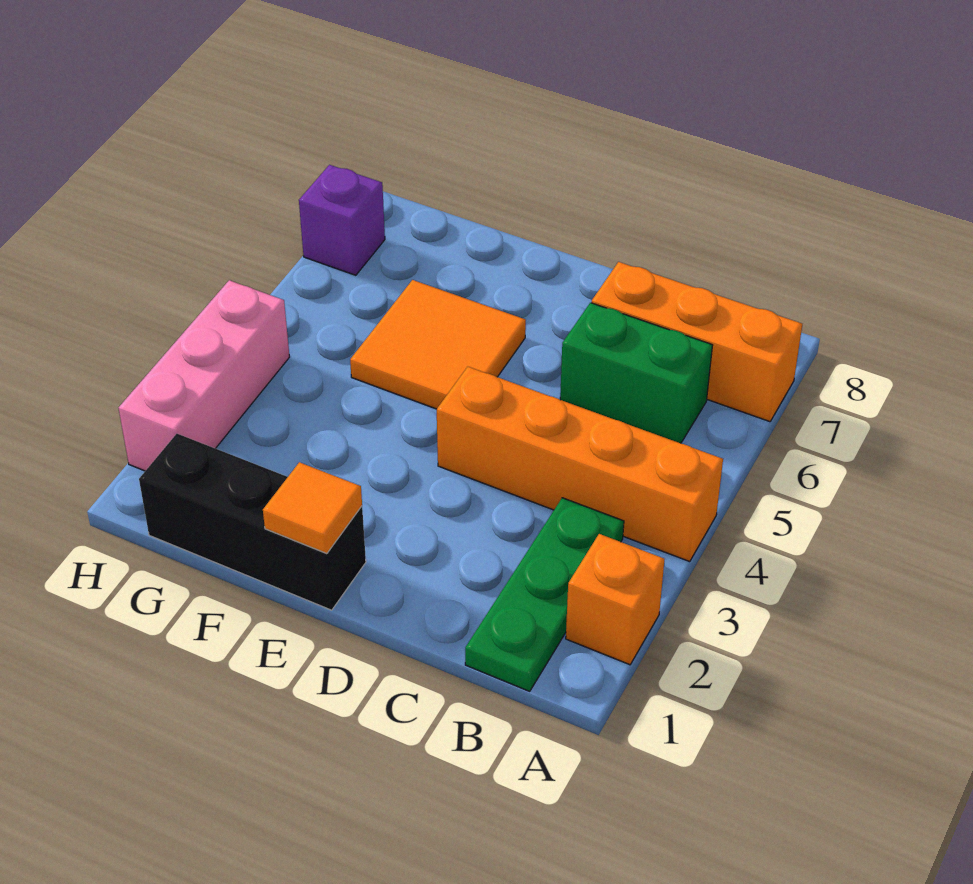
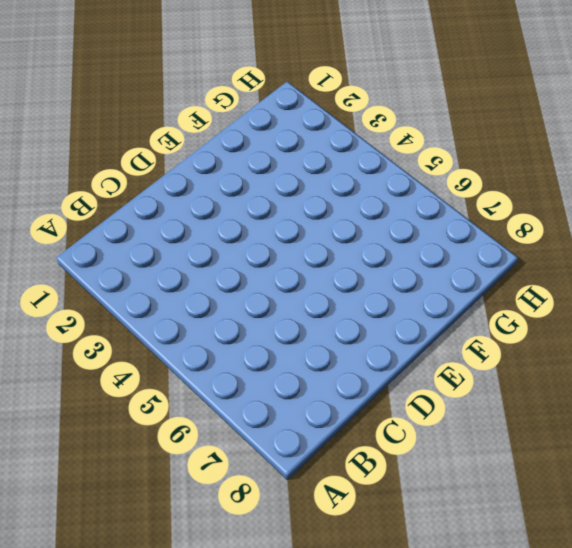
none -> orange 1x1 brick [566,534,665,665]
none -> orange 1x4 brick [437,367,723,561]

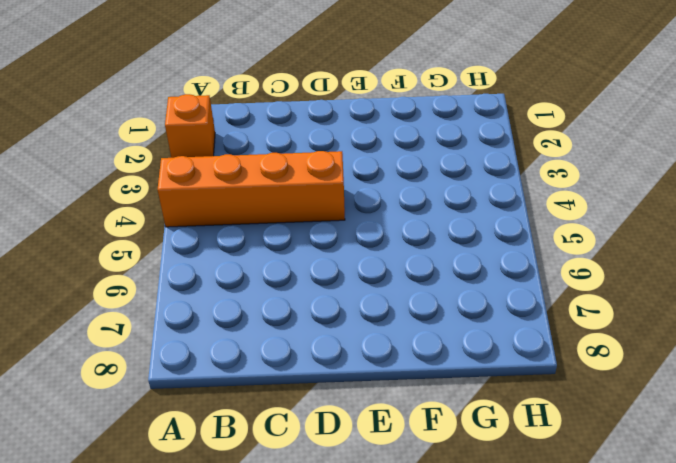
none -> orange 1x3 brick [591,262,802,422]
none -> green 1x3 plate [465,498,624,691]

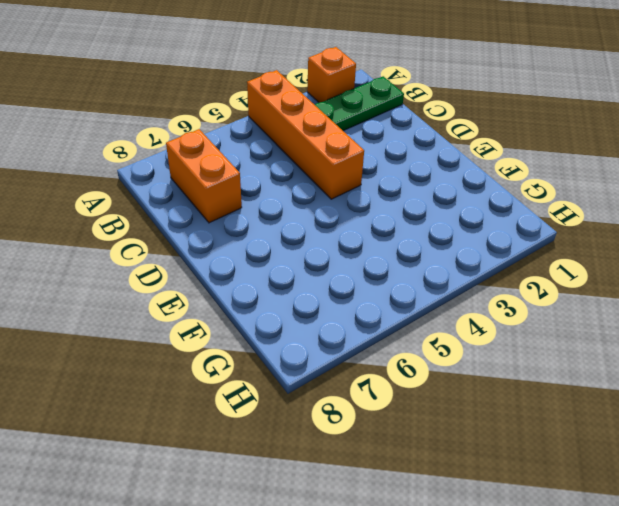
orange 1x2 brick [166,129,242,223] -> orange 1x3 brick [591,262,802,422]
none -> green 1x2 brick [560,303,713,443]
none -> black 1x3 brick [139,434,366,610]

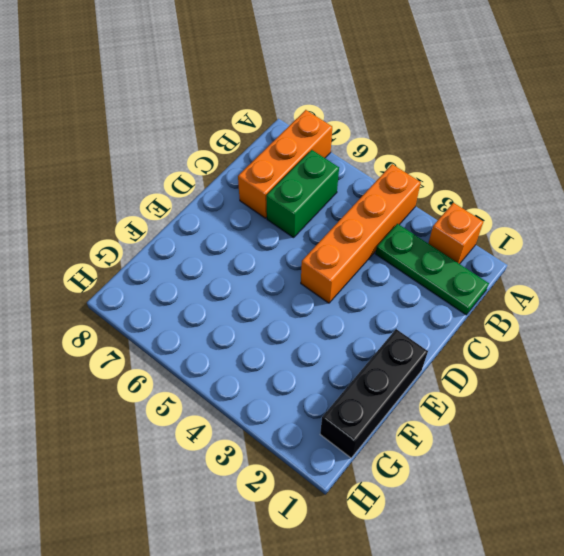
none -> orange 2x2 tile [350,280,526,409]
none -> pink 1x3 brick [119,280,290,471]

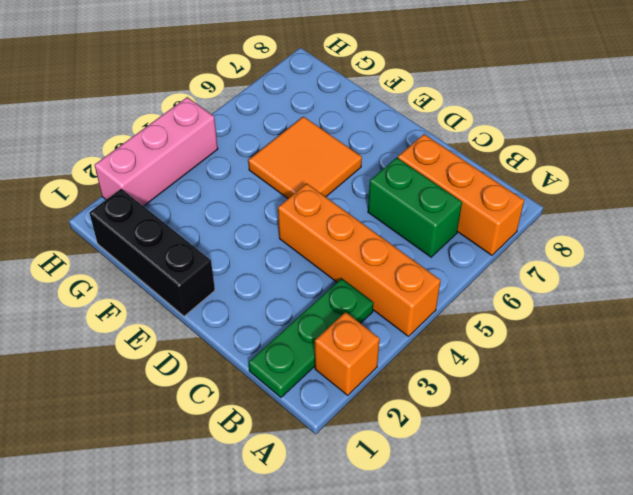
none -> purple 1x1 brick [299,165,385,275]
none -> orange 1x1 tile [263,462,362,554]

